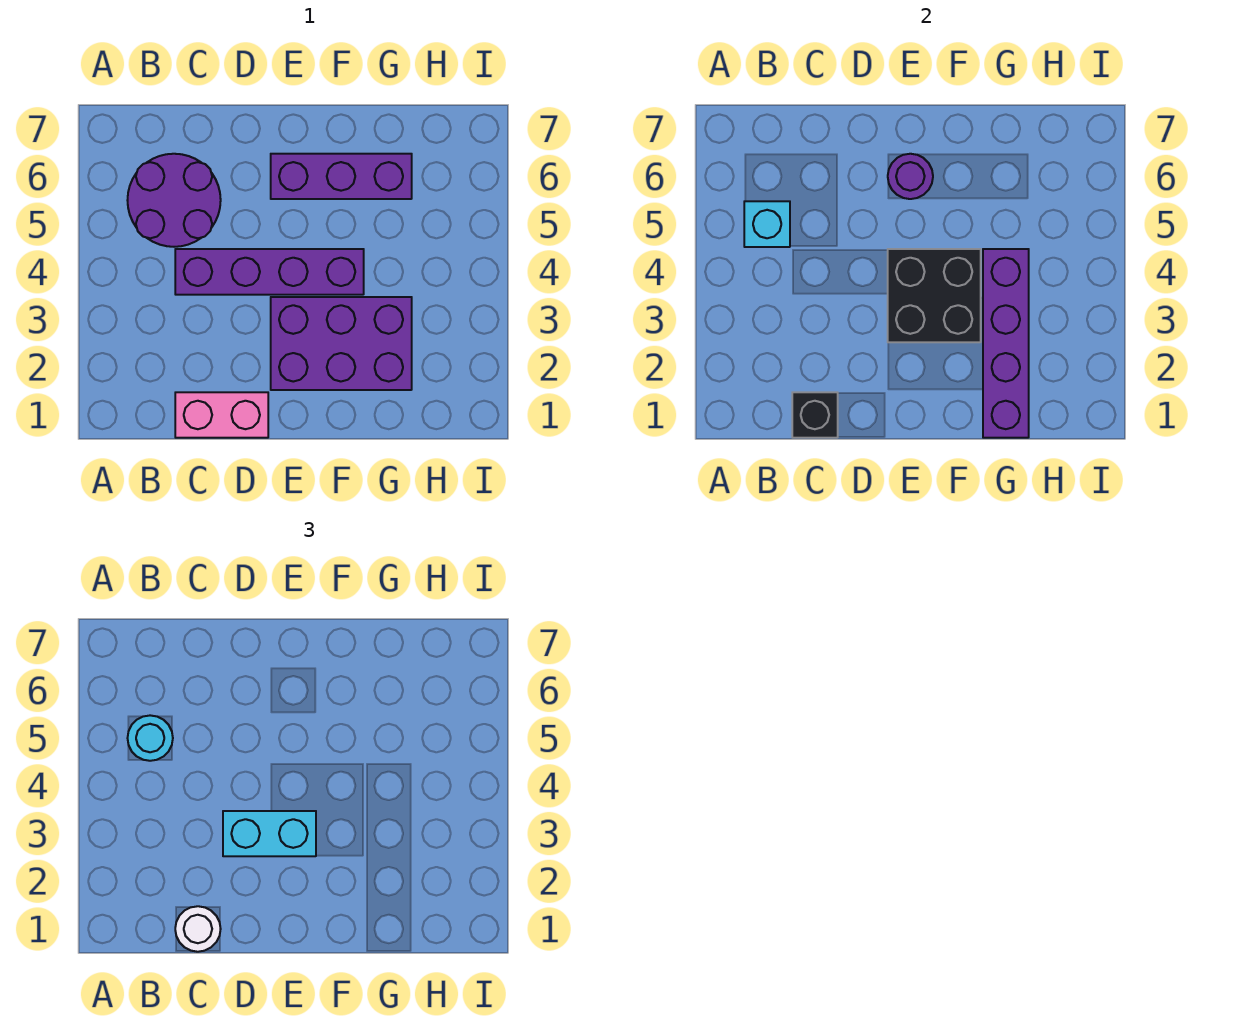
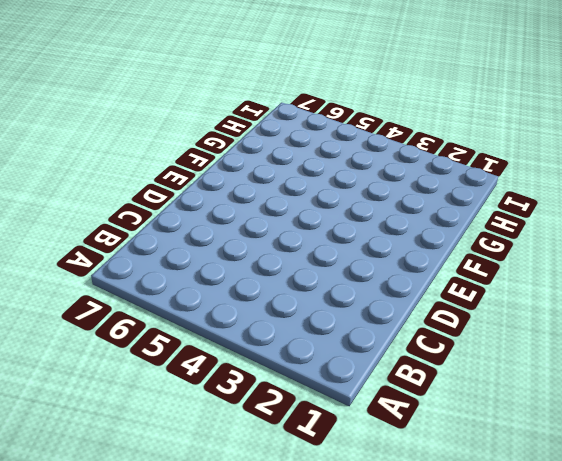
none -> purple 2x2 round brick [127,154,221,247]
none -> pink 1x2 brick [175,392,268,438]
none -> purple 1x4 brick [175,249,364,295]

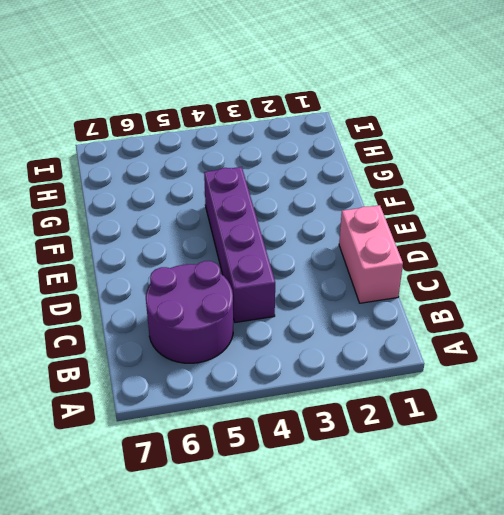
none -> purple 2x3 brick [271,297,412,390]
none -> purple 1x3 brick [271,154,412,199]
none -> cyan 1x1 brick [744,201,790,247]

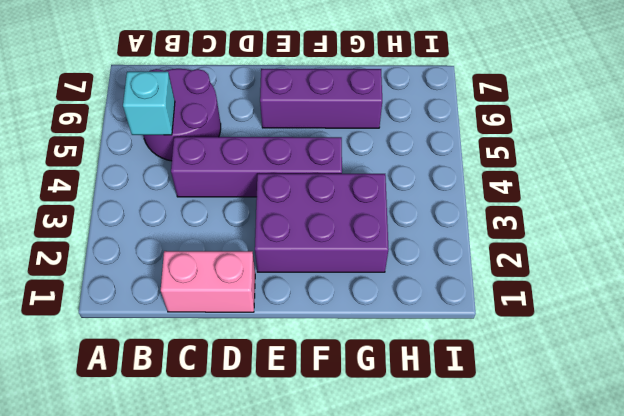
none -> black 1x1 brick [792,392,838,438]
none -> black 2x2 brick [888,249,981,342]
none -> purple 1x1 round brick [888,154,933,199]

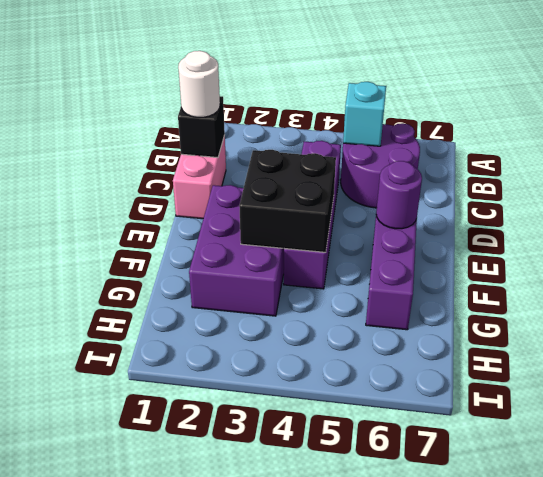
none -> purple 1x4 brick [983,249,1029,438]
none -> cyan 1x1 round brick [128,715,173,761]
none -> cyan 1x2 brick [223,811,316,856]

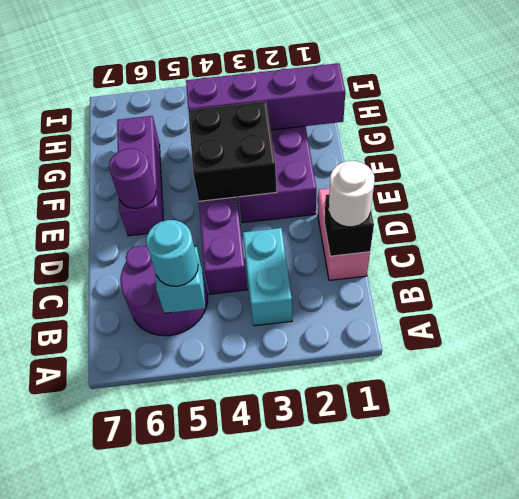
cyan 1x2 brick [243,228,292,326] -> cyan 1x2 brick moved to [223,811,316,856]

